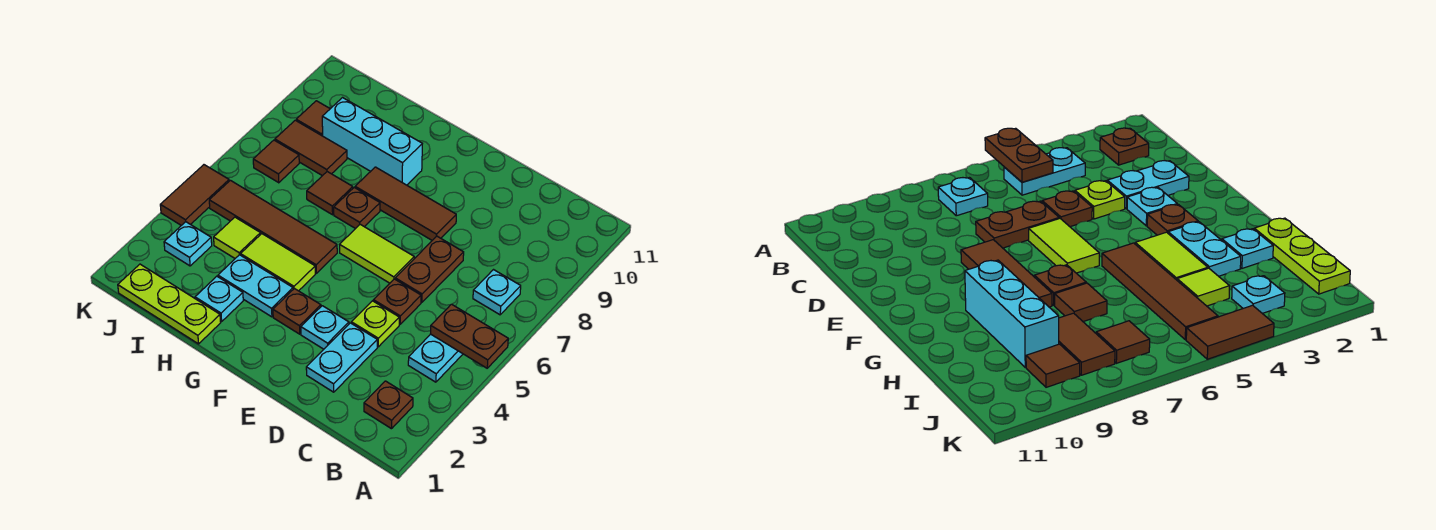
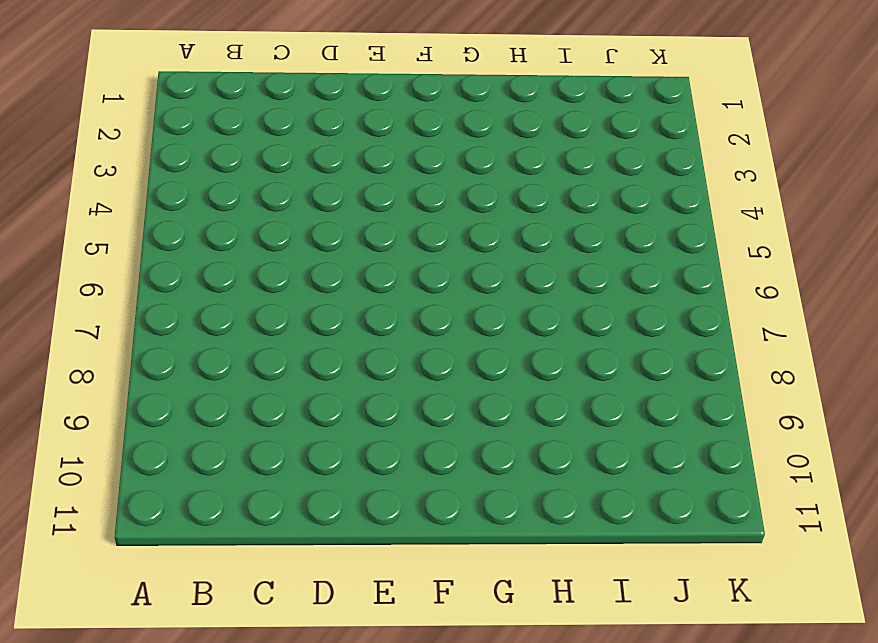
none -> brown 1x1 plate [364,381,413,429]
none -> cyan 1x2 plate [408,334,463,382]
none -> cyan 1x1 plate [473,270,521,315]

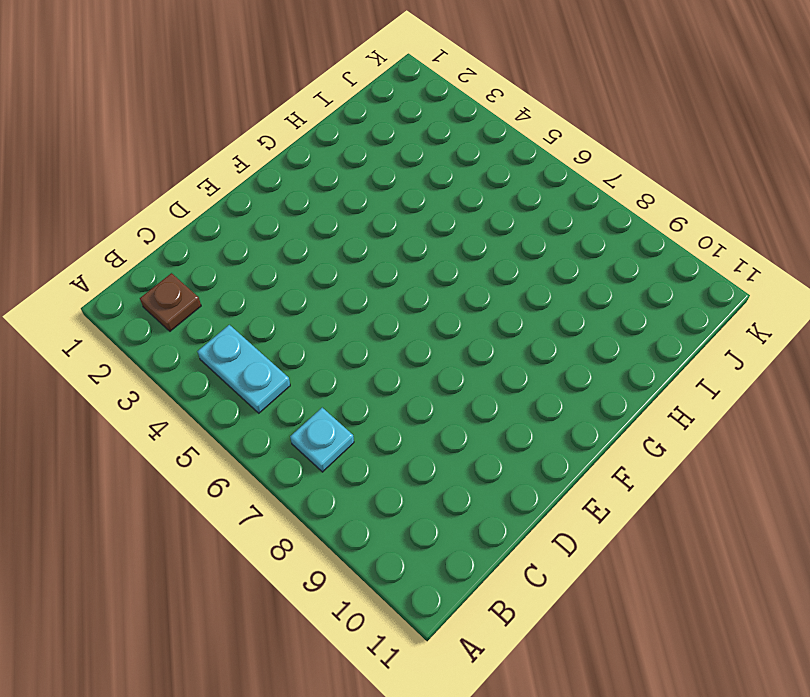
none -> cyan 1x2 plate [306,323,377,392]
none -> lime 1x1 plate [351,301,399,347]
none -> brown 1x1 plate [373,279,421,324]

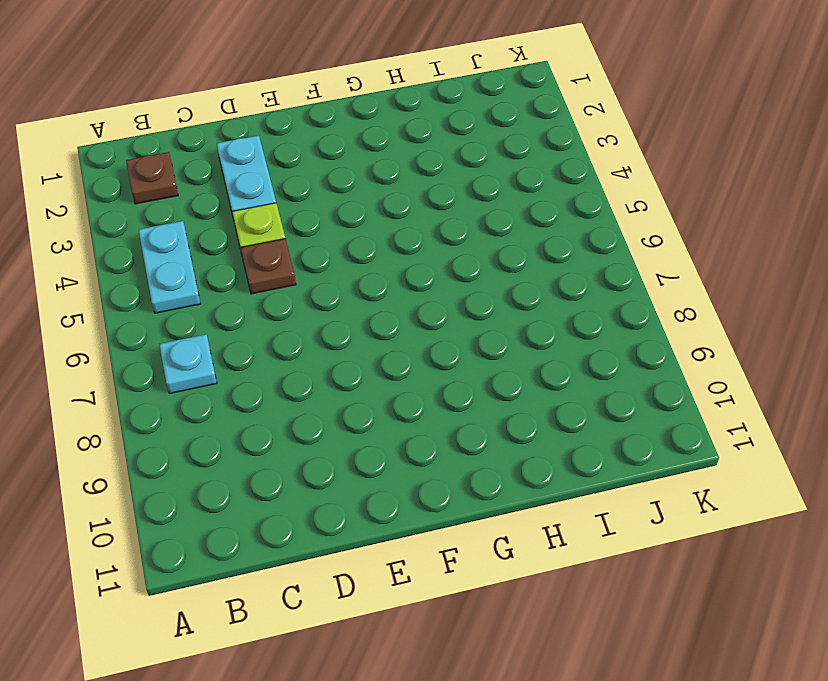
none -> brown 1x2 plate [395,236,464,302]
none -> cyan 1x1 plate [301,306,349,349]
none -> lime 1x2 tile [340,224,414,283]

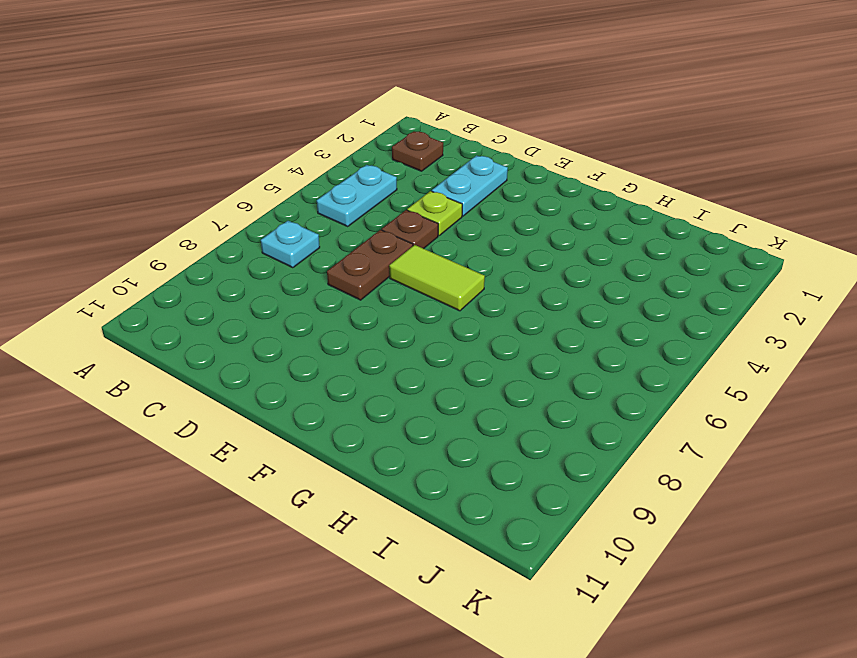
none -> cyan 1x1 plate [301,306,349,349]
none -> brown 1x3 tile [355,167,456,240]
none -> brown 1x1 plate [273,289,321,334]

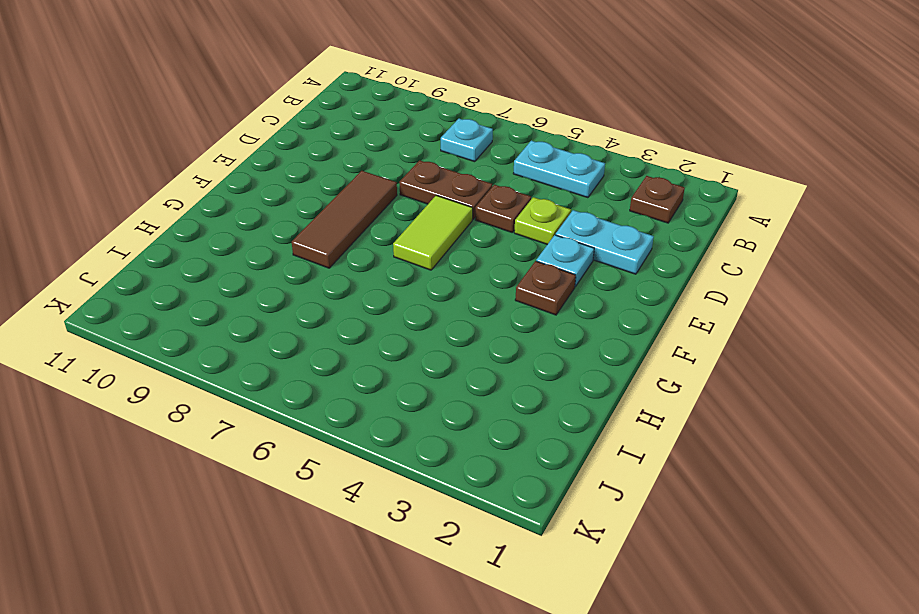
none -> cyan 1x2 plate [218,255,293,317]
none -> lime 1x2 tile [241,234,315,291]
none -> brown 1x4 tile [209,180,337,273]

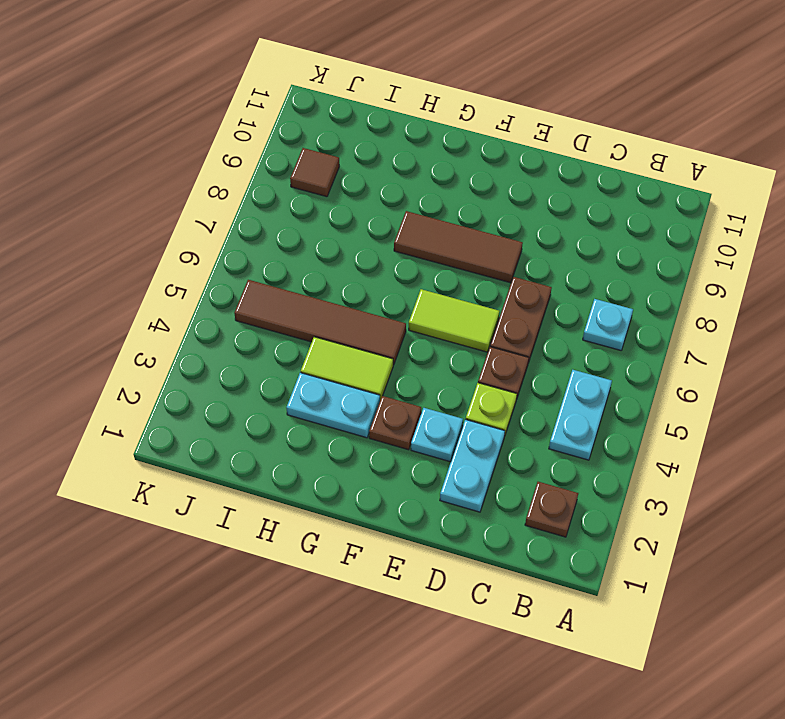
none -> brown 1x1 plate [334,188,380,229]
none -> cyan 1x3 brick [322,98,422,185]
none -> lime 1x3 plate [118,264,221,344]

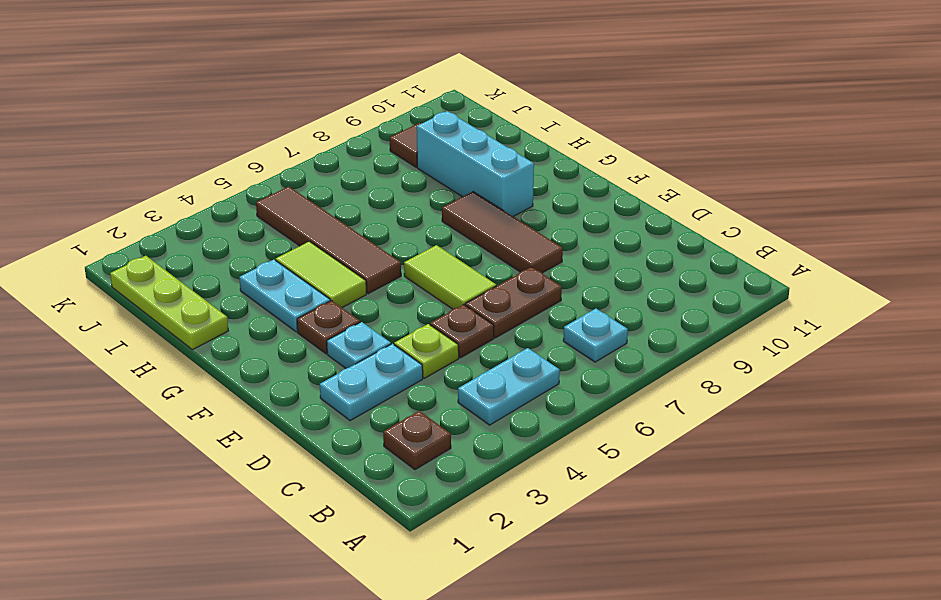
none -> brown 1x1 plate [334,188,380,229]
none -> cyan 1x1 plate [195,276,243,322]
none -> brown 1x1 tile [307,172,353,215]

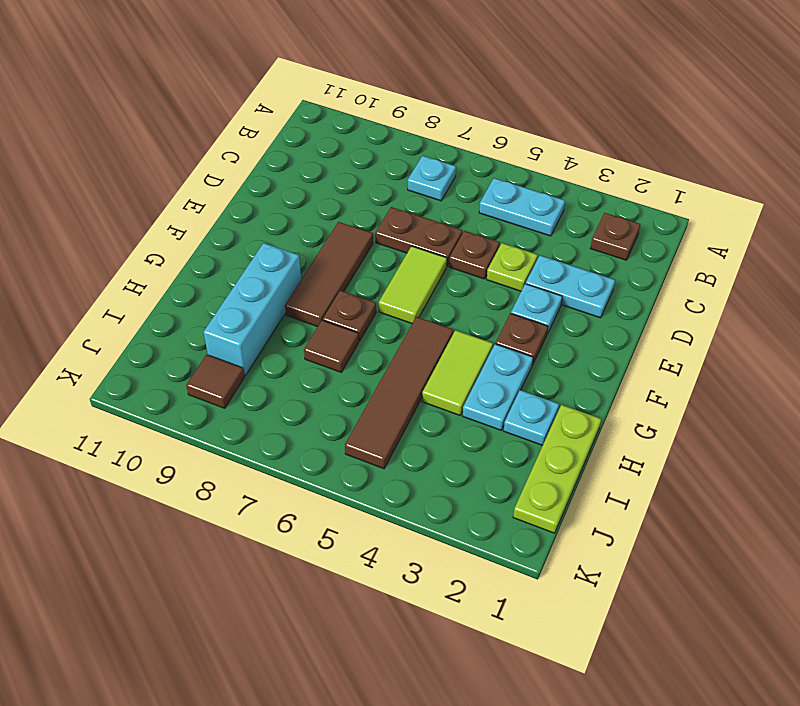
none -> lime 1x1 tile [214,217,261,258]
none -> brown 1x2 tile [275,120,347,176]
none -> cyan 1x1 plate [164,222,212,266]

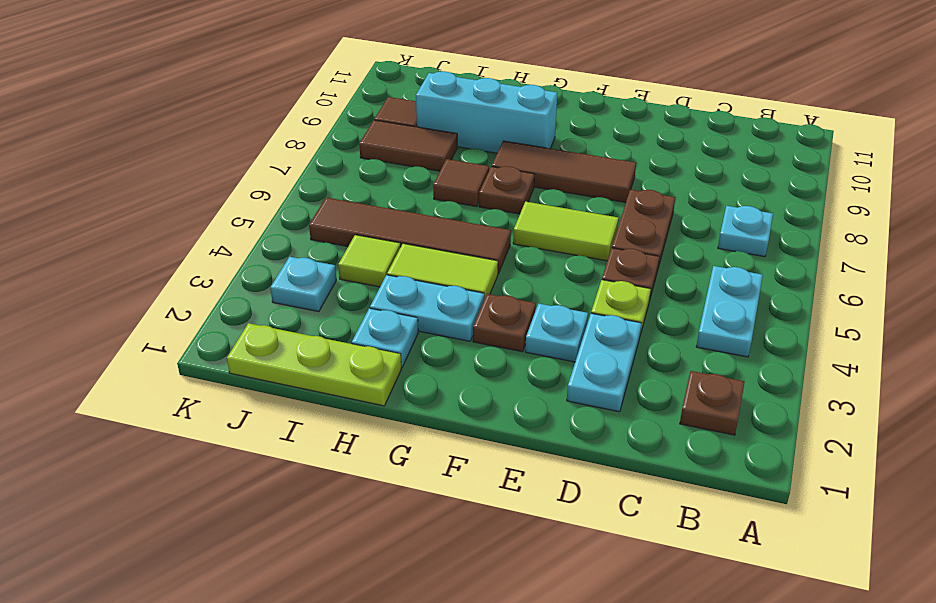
none -> brown 1x1 tile [253,140,299,183]
none -> brown 1x2 tile [160,165,229,225]
none -> brown 1x2 plate [431,304,508,368]

